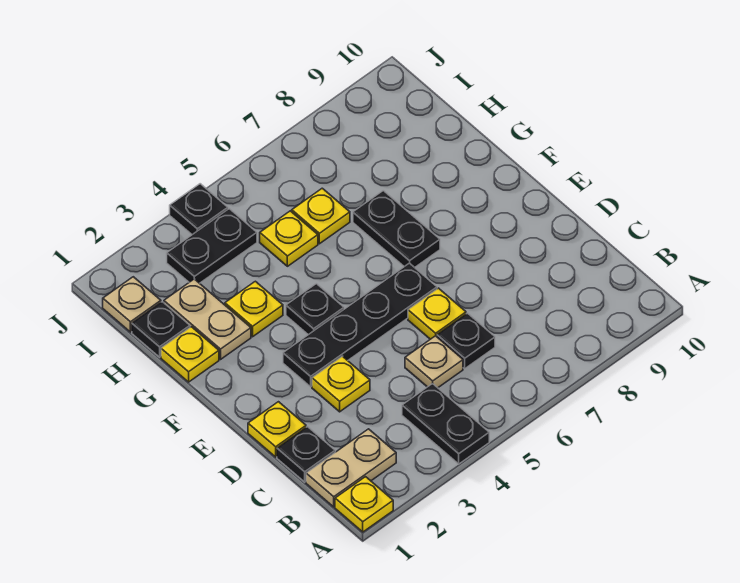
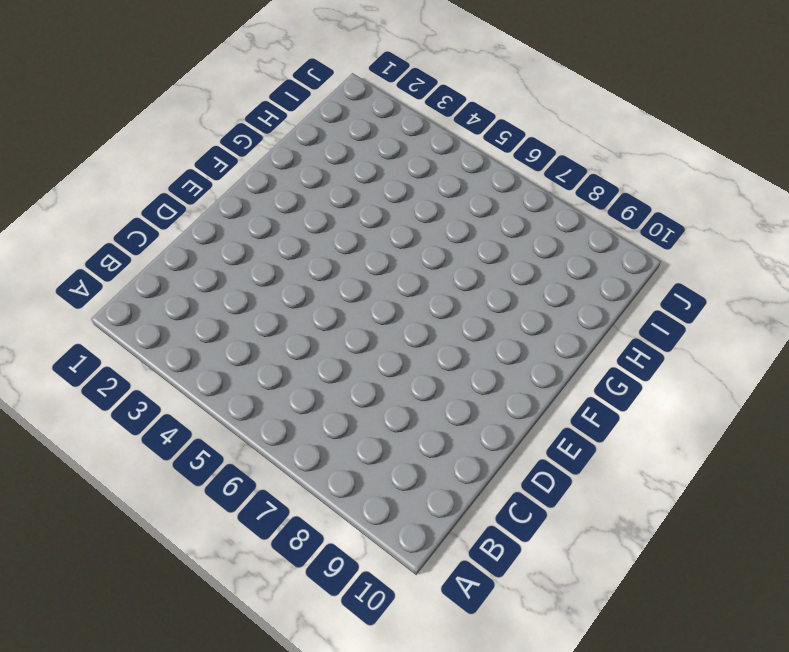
none -> yellow 1x1 plate [335,477,393,532]
none -> black 1x2 plate [402,383,489,464]
none -> tan 1x2 plate [306,429,396,507]

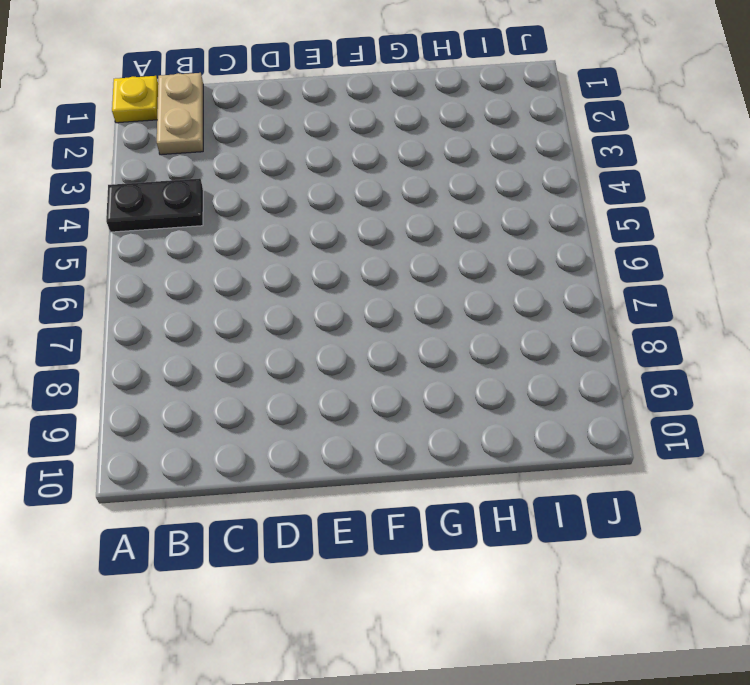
none -> black 1x1 plate [277,427,335,482]
none -> tan 1x1 plate [405,336,463,388]
none -> black 1x1 plate [437,313,495,368]

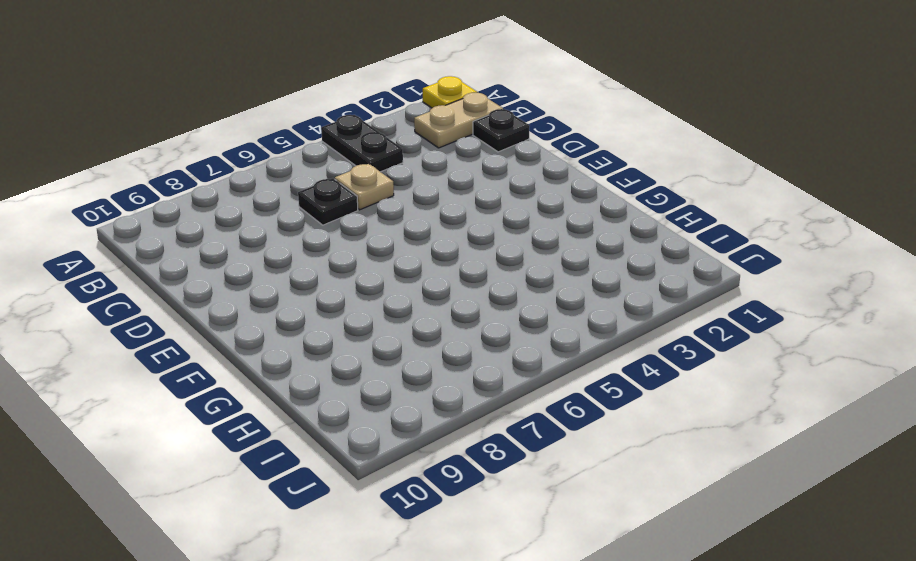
none -> yellow 1x1 plate [248,402,306,457]
none -> yellow 1x1 plate [312,356,370,412]
none -> yellow 1x1 plate [408,288,466,339]

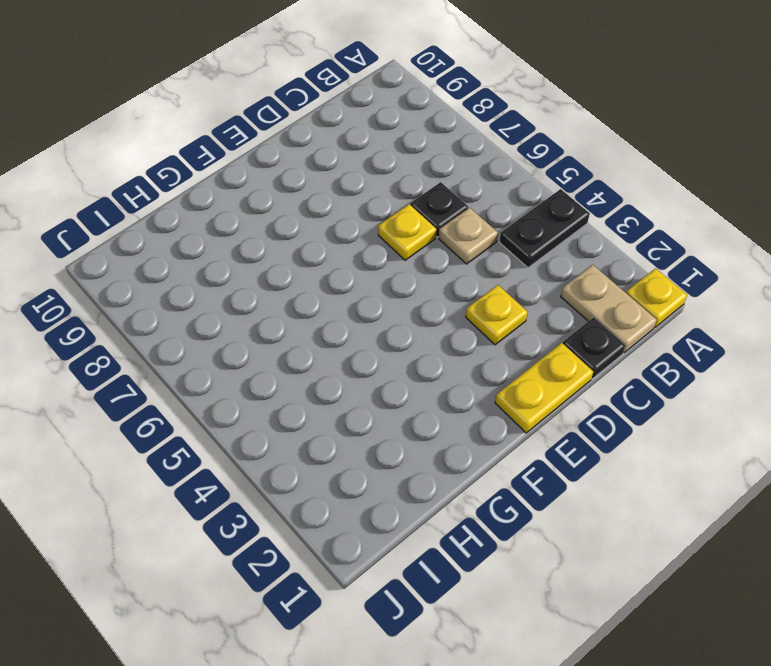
yellow 1x2 plate [495,343,593,433] -> yellow 1x1 plate [248,402,306,457]
none -> black 1x4 plate [283,263,437,387]
none -> black 1x1 plate [286,284,344,335]
none -> black 1x2 plate [353,191,440,267]

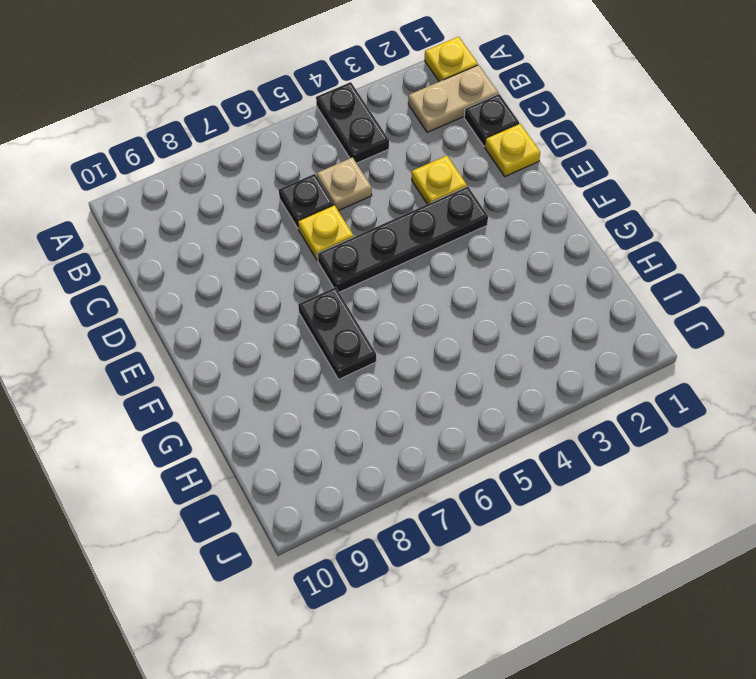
none -> black 1x1 plate [286,284,344,335]
none -> yellow 1x1 plate [161,327,219,382]
none -> tan 1x2 plate [164,279,251,359]

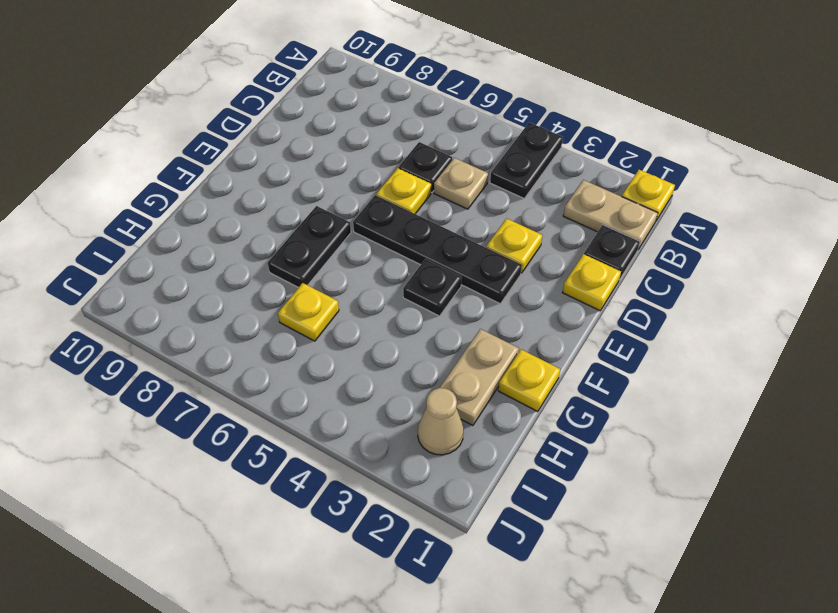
tan 1x1 cone [418,388,464,455] -> none
none -> yellow 1x1 plate [225,281,283,337]
none -> black 1x1 plate [132,302,190,357]
none -> yellow 1x1 plate [260,211,318,266]

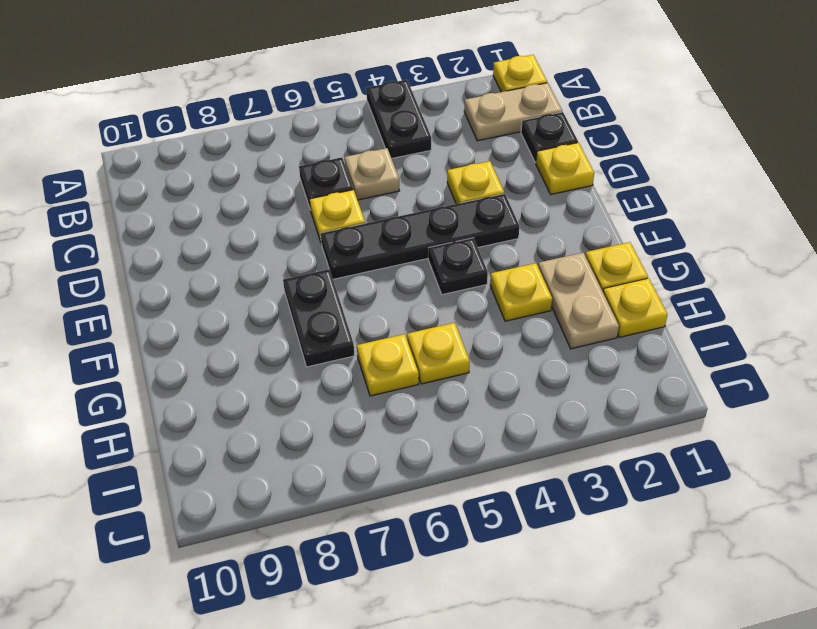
yellow 1x1 plate [603,278,667,337] -> black 1x1 plate [132,302,190,357]
none -> tan 1x1 plate [103,277,161,332]
none -> black 1x2 plate [167,209,257,283]
none -> black 1x1 plate [170,184,228,235]

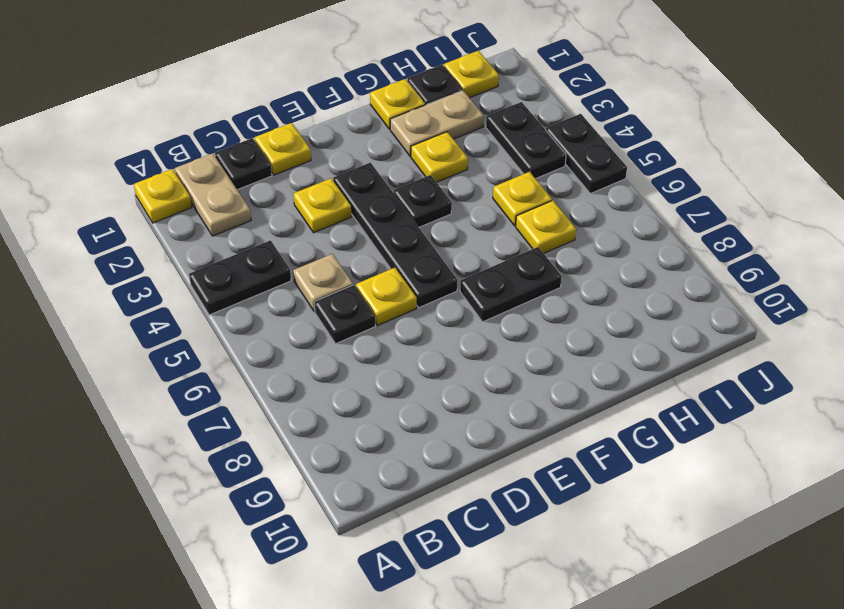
yellow 1x1 plate [444,51,499,98] -> tan 1x1 plate [103,277,161,332]
black 1x2 plate [546,114,627,194] -> black 1x1 plate [170,184,228,235]

